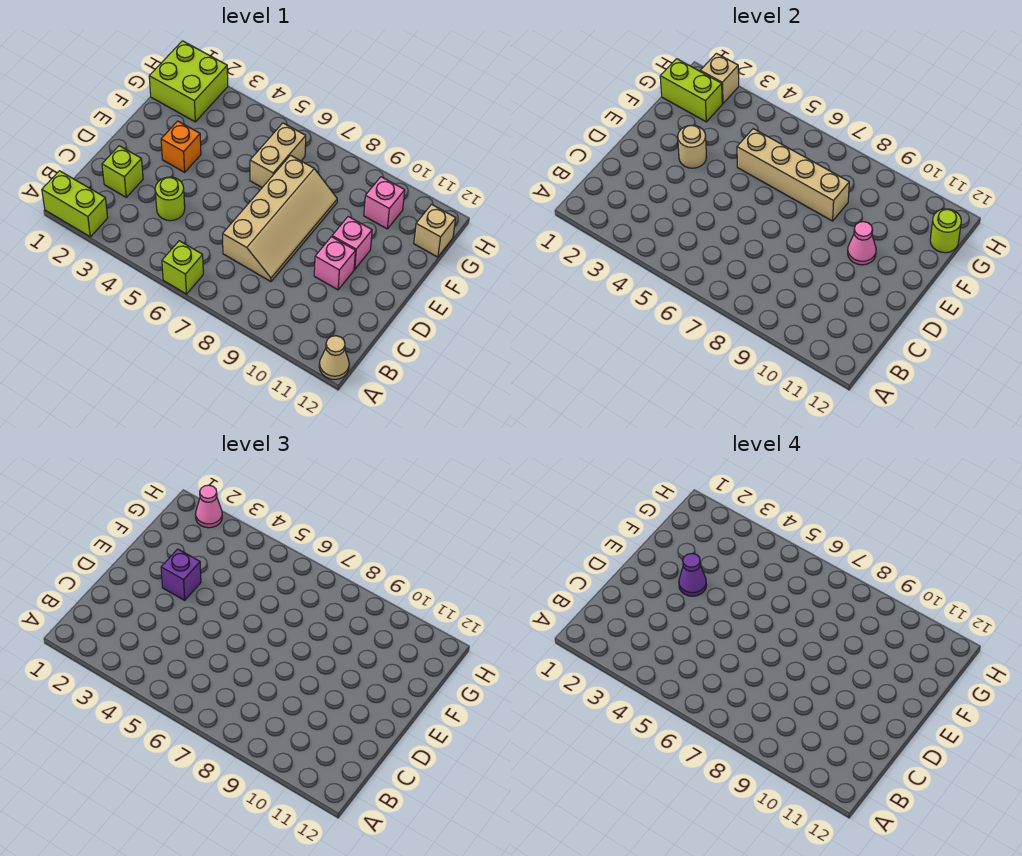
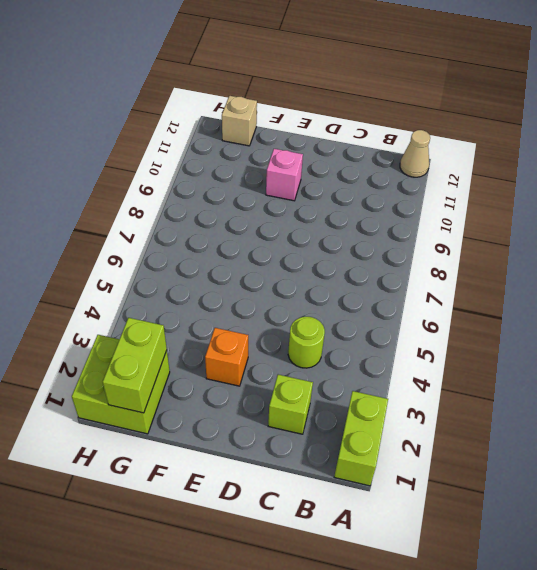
none -> lime 1x1 brick [162,241,203,294]
none -> tan 2x4 slope [223,155,337,282]
none -> pink 1x1 brick [314,237,355,290]

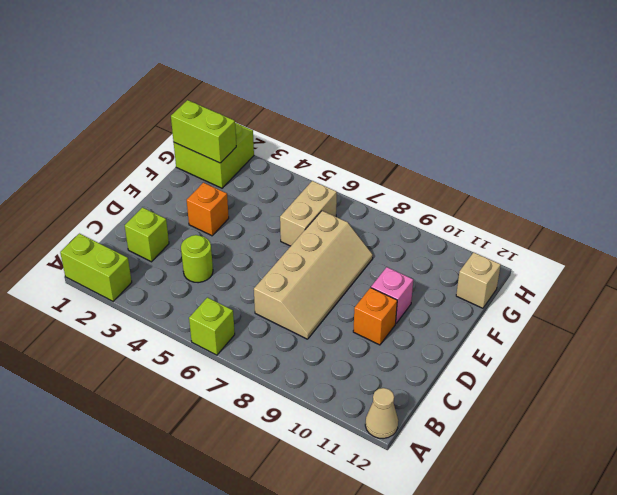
orange 1x1 brick [353,288,397,345] -> pink 1x1 brick [314,237,355,290]
none -> pink 1x1 brick [364,177,405,229]
none -> tan 1x1 round brick [678,125,706,168]
none -> pink 1x1 cone [848,222,876,265]

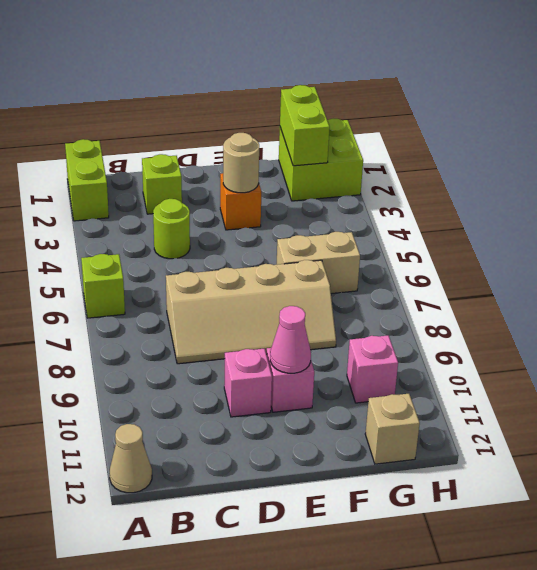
none -> tan 1x4 brick [737,129,849,221]
none -> lime 1x1 round brick [930,209,961,253]
none -> tan 1x1 brick [700,53,739,104]

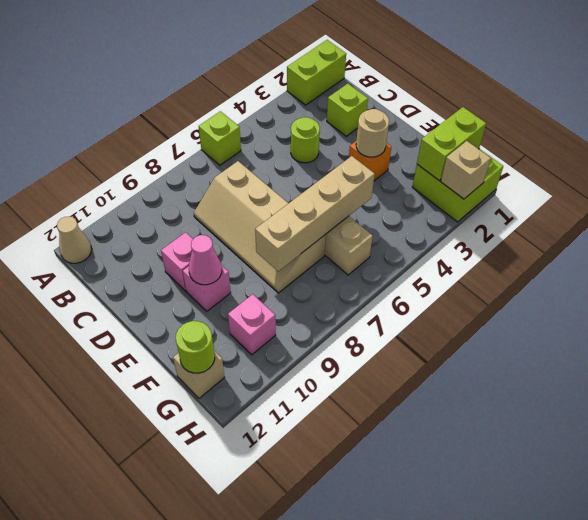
none -> purple 1x1 brick [161,549,201,600]
none -> pink 1x1 cone [196,485,222,528]
none -> purple 1x1 cone [679,554,706,596]

